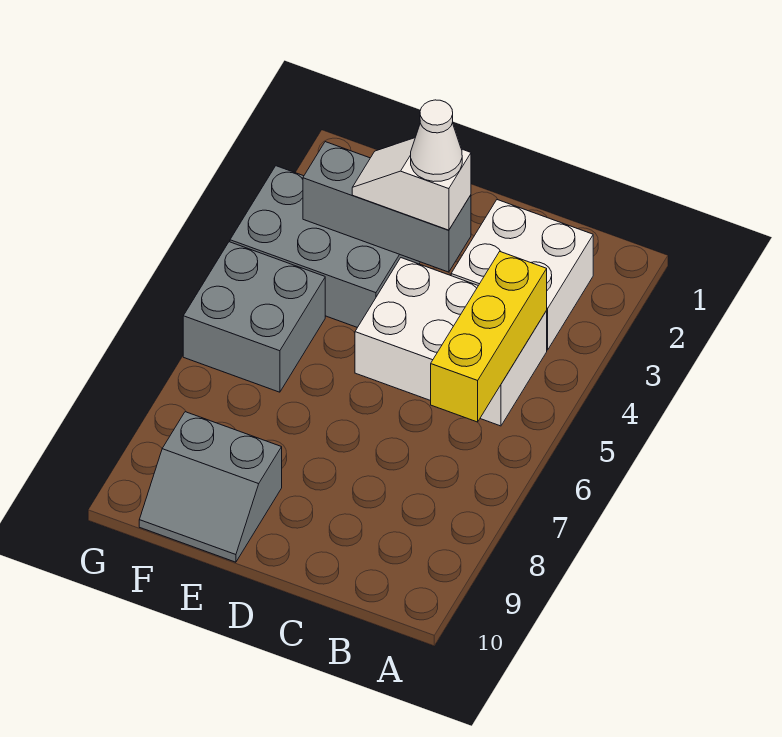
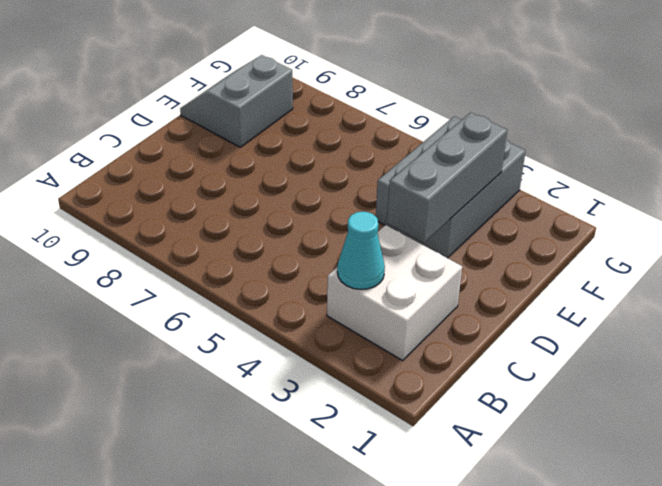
cyan 1x1 cone [337,212,385,289] -> none
none -> white 2x3 brick [355,258,547,426]
none -> grey 2x2 brick [183,242,325,392]

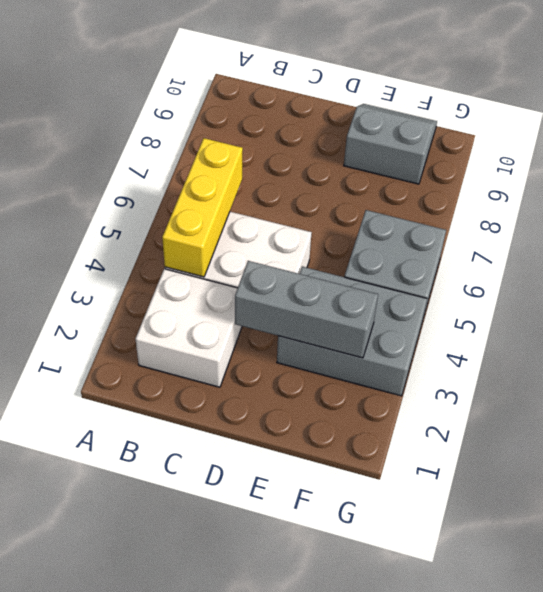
none -> white 1x2 slope [352,138,471,230]
none -> white 1x1 cone [411,100,462,182]

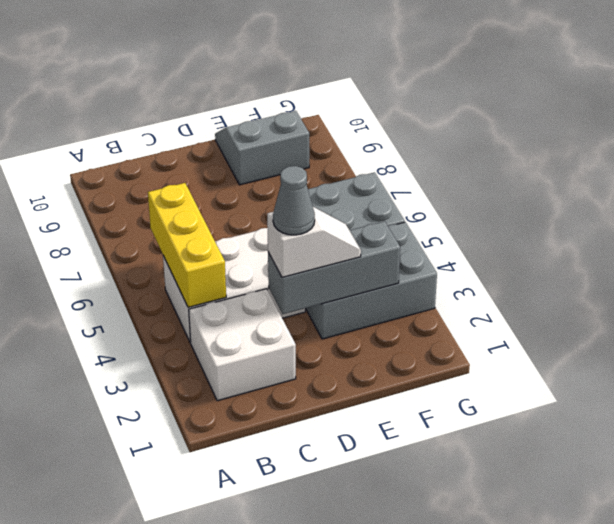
grey 1x1 cone [273,166,315,235] -> white 1x1 cone [411,100,462,182]

